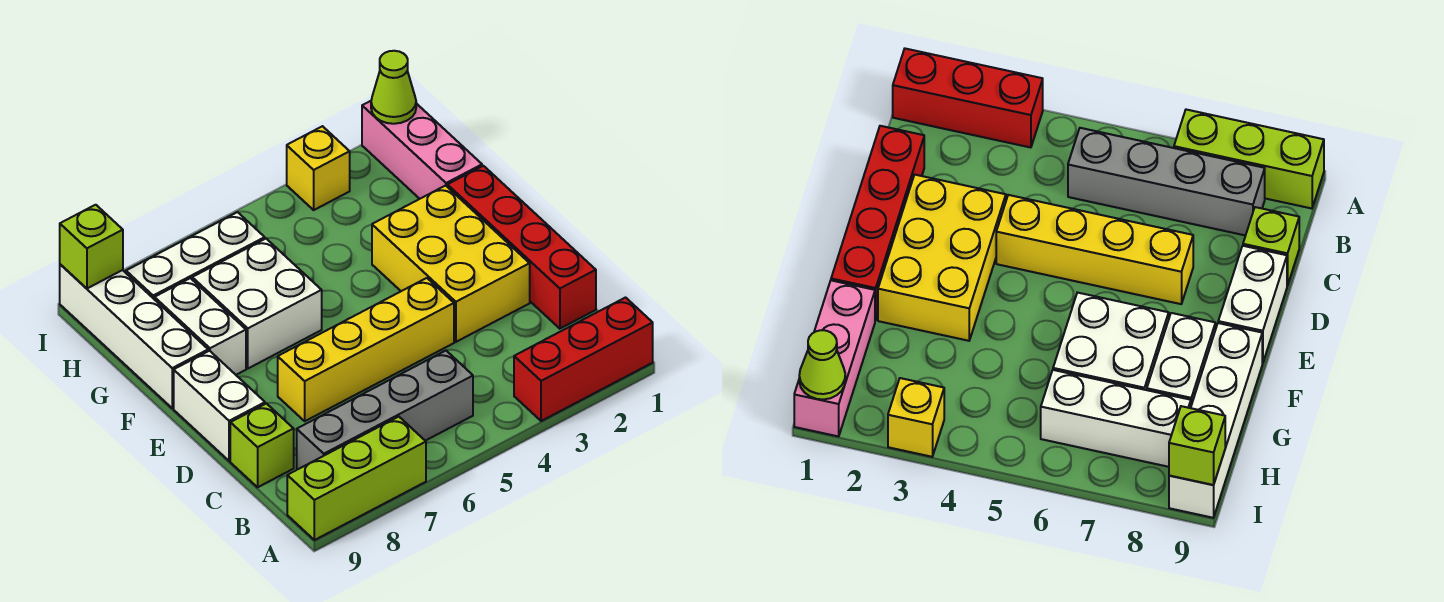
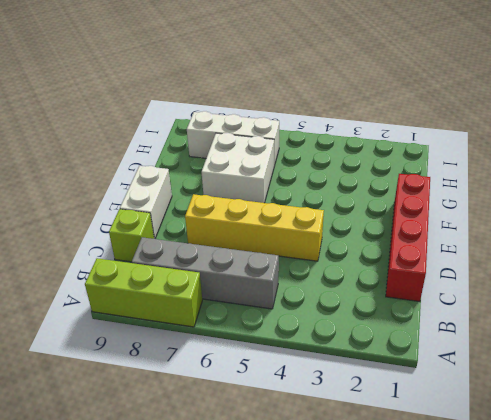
none -> red 1x3 brick [514,298,653,421]
none -> yellow 2x3 brick [372,186,530,342]
none -> white 1x2 brick [154,278,246,375]

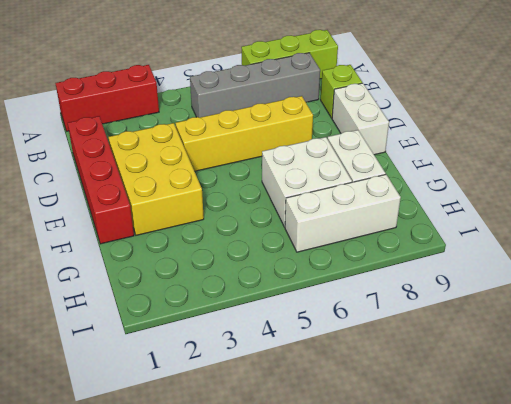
none -> white 1x4 brick [60,264,208,408]
none -> pink 1x3 brick [362,101,482,199]
none -> yellow 1x1 brick [287,126,350,210]

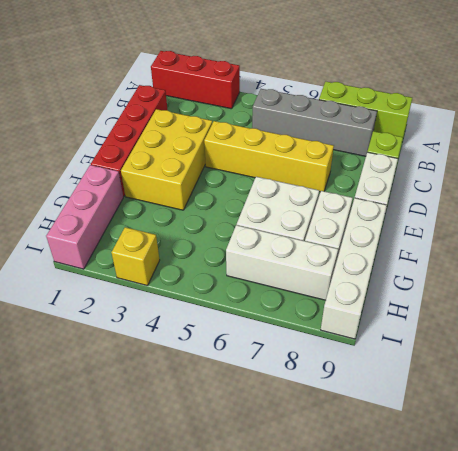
none -> lime 1x1 cone [371,51,416,124]
none -> lime 1x1 brick [60,205,123,288]

